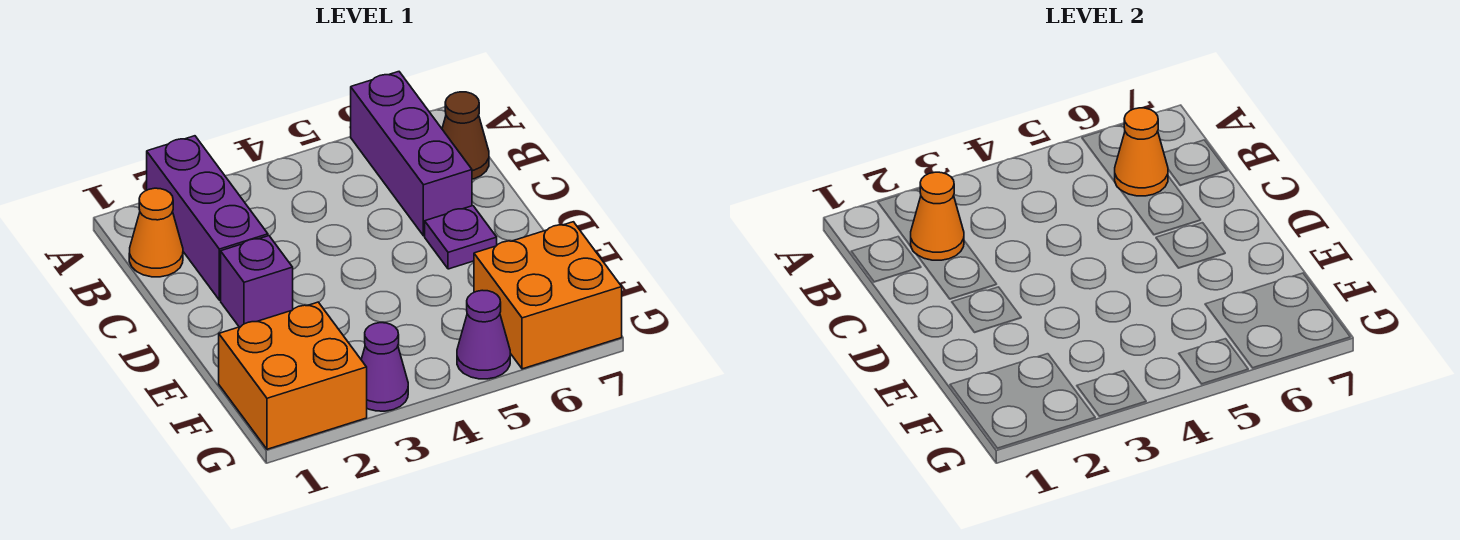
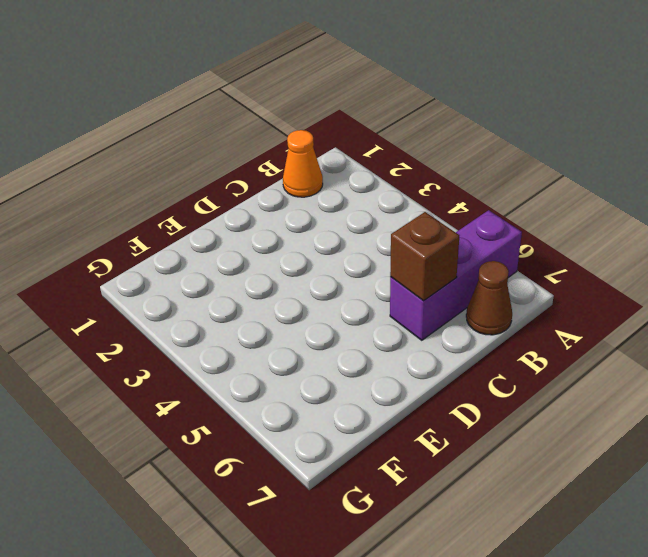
brown 1x1 brick [390,212,459,301] -> none
none -> purple 1x3 brick [147,136,268,300]
none -> purple 1x1 brick [221,236,293,327]
none -> purple 1x1 plate [425,206,497,269]

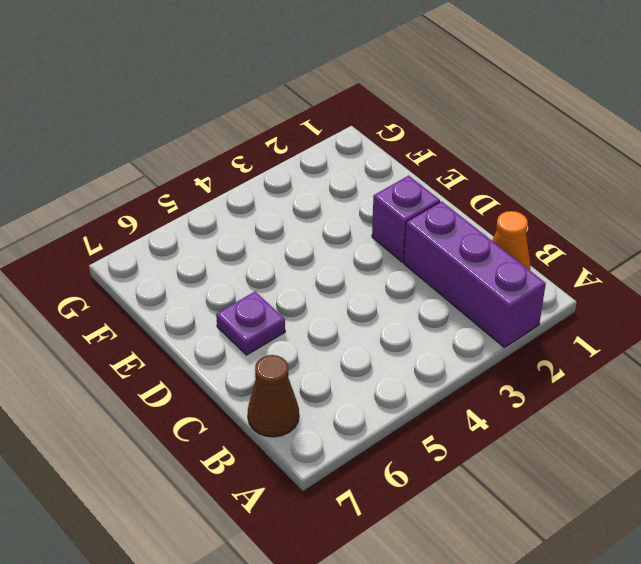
none -> purple 1x3 brick [351,72,472,236]
none -> orange 2x2 brick [219,302,367,449]
none -> orange 2x2 brick [474,222,622,369]

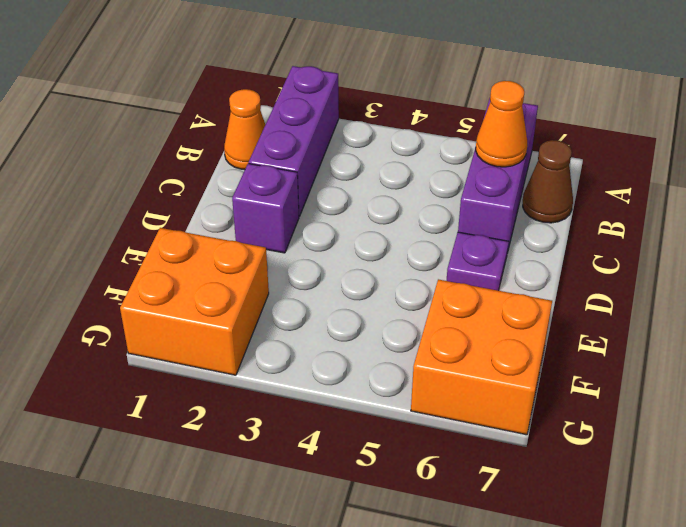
none -> purple 1x1 cone [361,323,408,411]
none -> purple 1x1 cone [457,290,510,379]
none -> orange 1x1 cone [911,172,964,260]

